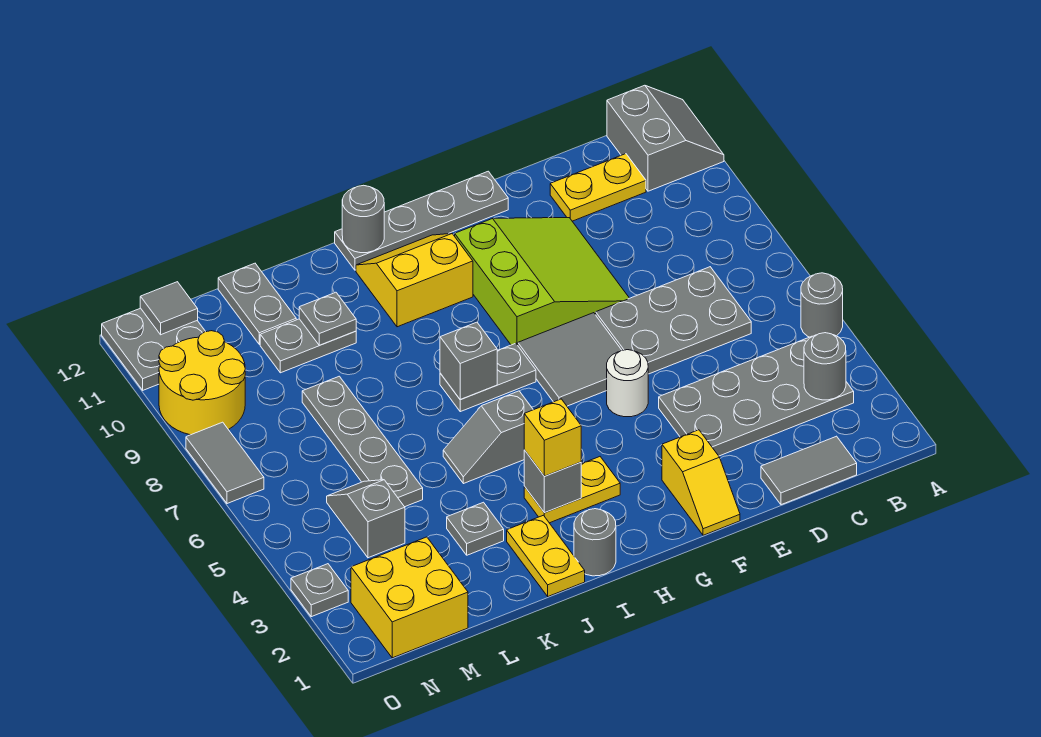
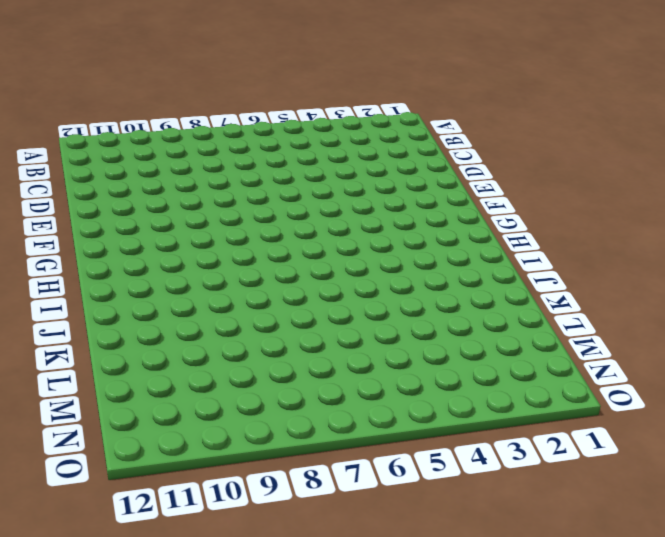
none -> grey 1x1 round brick [801,273,843,337]
none -> grey 2x2 slope [607,85,724,191]
none -> grey 2x4 plate [659,336,854,456]
none -> grey 1x2 tile [761,436,857,505]

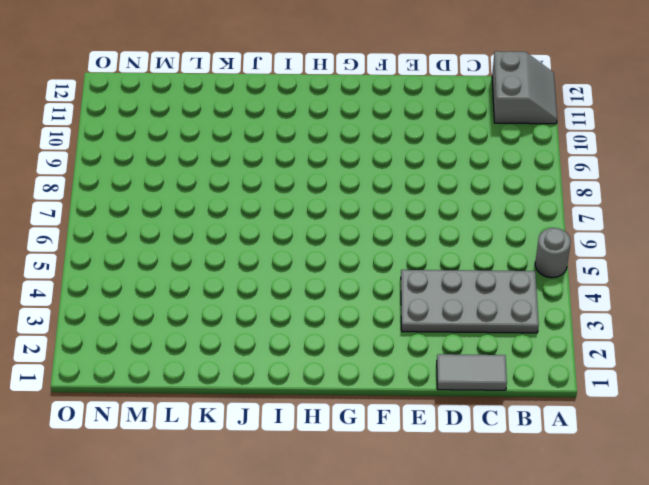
none -> grey 2x3 plate [596,267,751,374]
none -> yellow 1x2 plate [550,154,646,221]
none -> lime 3x3 slope [455,218,629,345]
none -> yellow 1x2 slope [662,430,740,535]

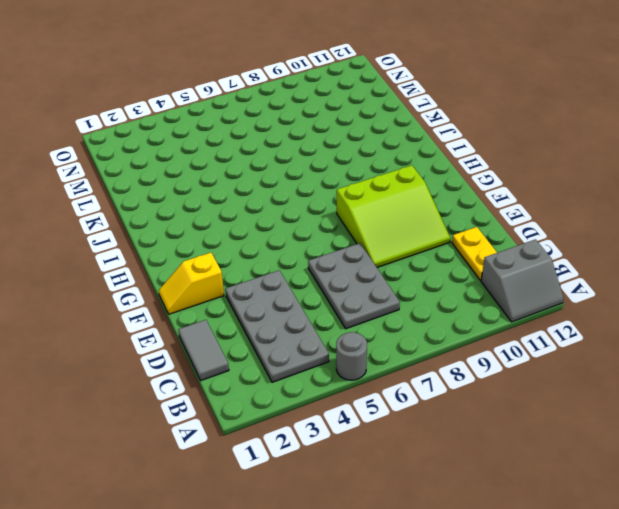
none -> white 1x1 round brick [607,350,648,417]
none -> grey 2x2 tile [518,313,622,406]
none -> grey 1x4 plate [335,171,508,270]
none -> yellow 1x2 plate [524,457,620,523]

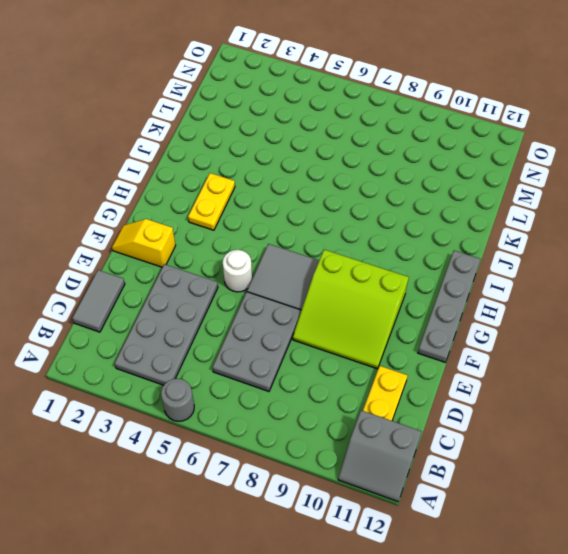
none -> grey 1x2 plate [440,343,536,412]
none -> yellow 2x2 slope [356,234,473,327]
none -> grey 1x1 round brick [574,509,616,576]
none -> grey 1x2 slope [443,391,533,484]

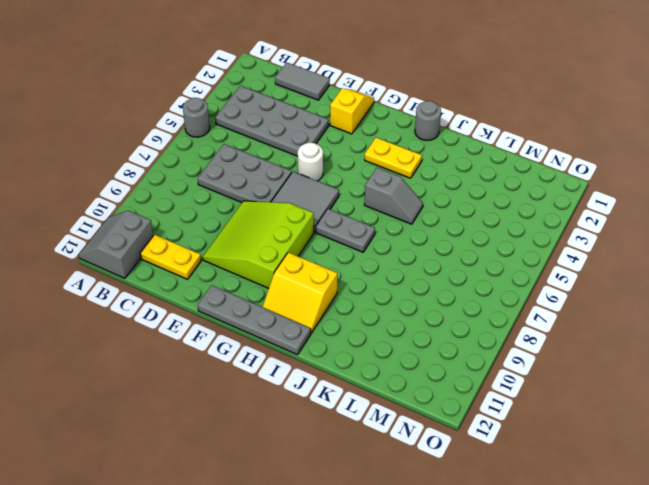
none -> yellow 1x2 plate [507,515,585,596]
none -> grey 1x1 plate [447,502,504,555]
none -> grey 1x2 plate [260,319,356,373]
none -> grey 1x4 plate [302,376,423,507]

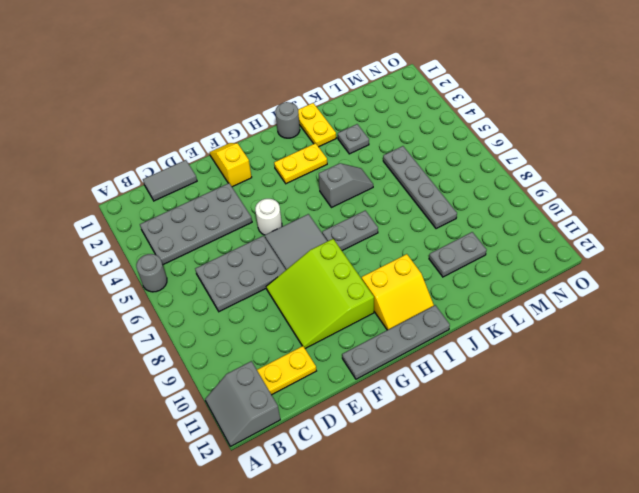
none -> grey 1x2 plate [218,263,296,344]
none -> yellow 2x2 brick [351,537,468,658]
none -> grey 1x2 slope [327,480,405,558]
none -> yellow 2x2 round brick [159,331,245,435]

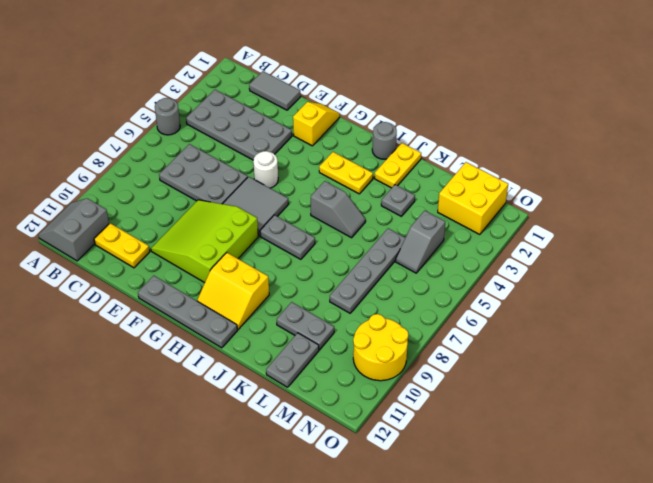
none -> grey 2x2 plate [102,308,206,390]
none -> grey 1x1 plate [291,564,348,617]
none -> grey 1x2 tile [186,422,264,504]
none -> grey 1x1 round brick [804,333,846,400]

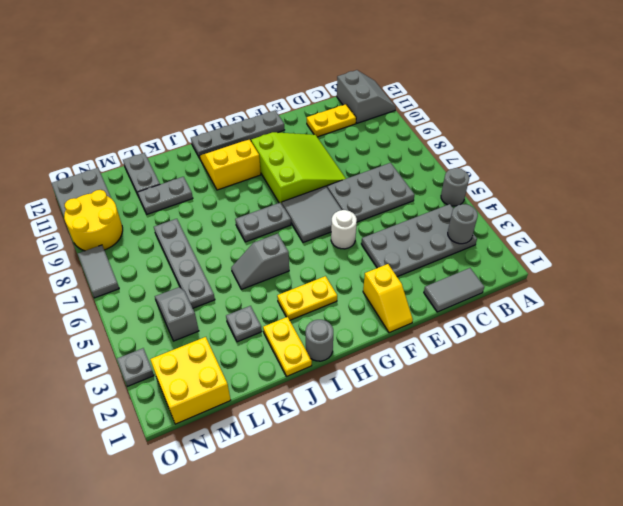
none -> grey 1x1 brick [524,450,581,513]
none -> grey 1x1 brick [440,322,497,400]
none -> grey 1x1 round brick [342,185,384,253]
none -> grey 1x1 plate [299,292,356,345]

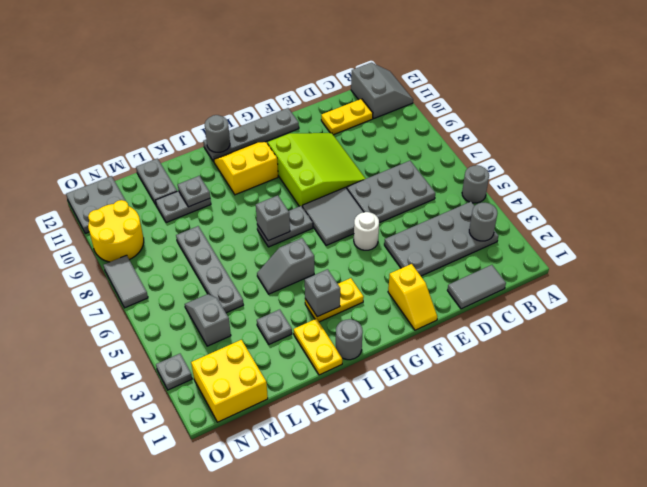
none -> grey 1x1 tile [140,282,198,335]
none -> yellow 1x1 brick [524,399,581,476]

